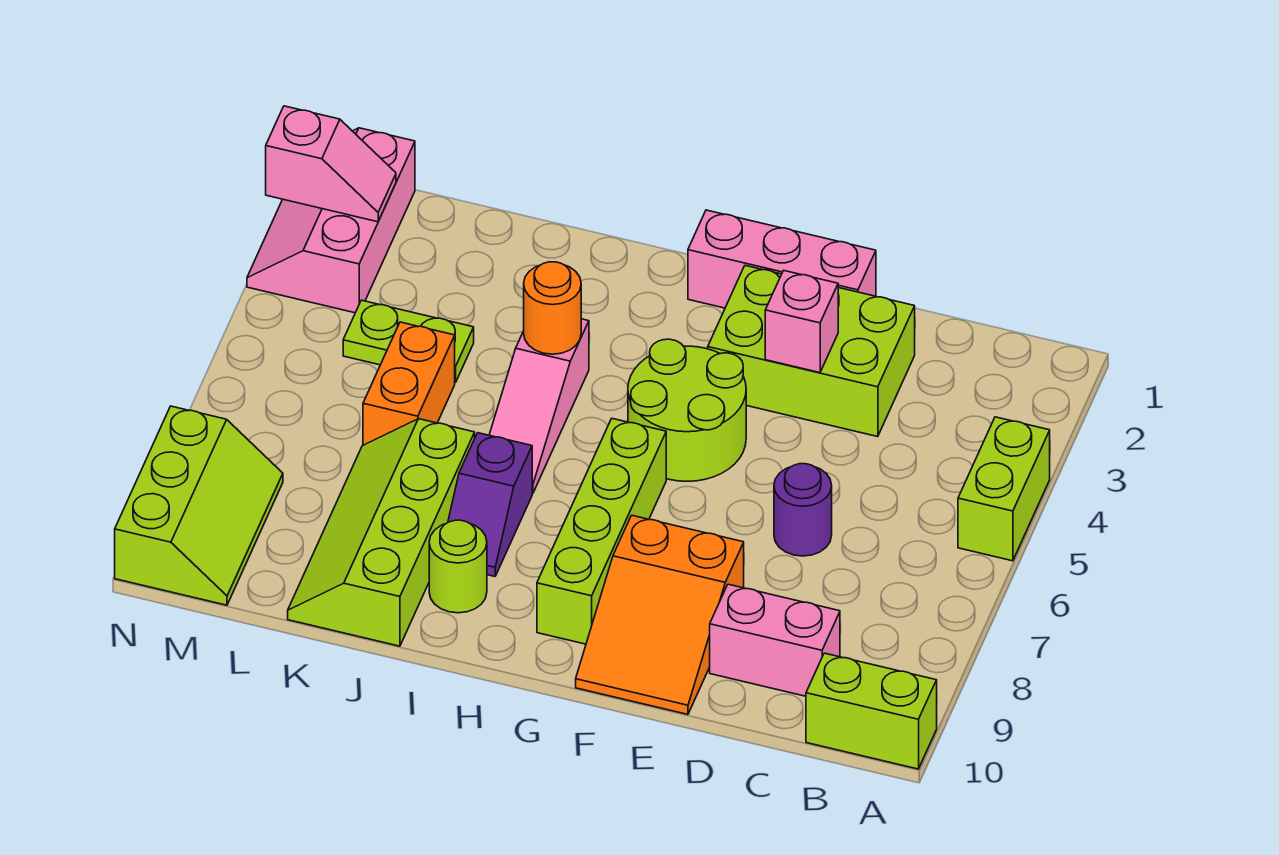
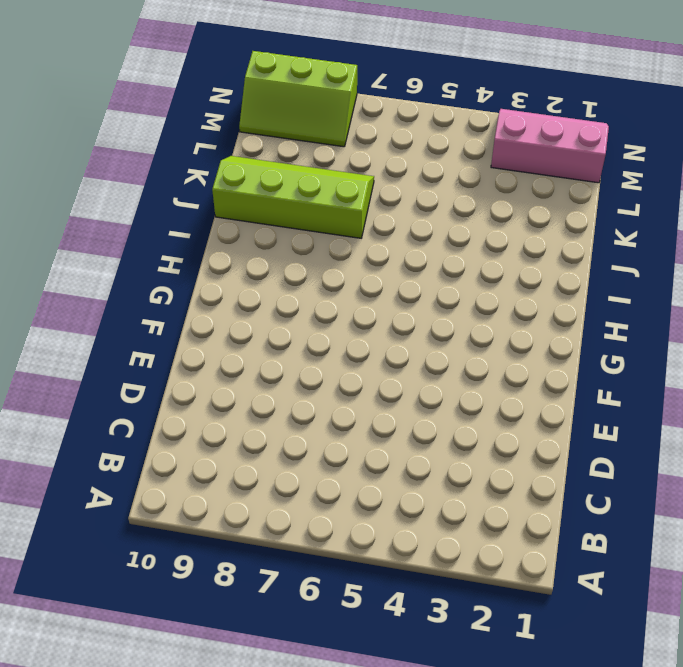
none -> lime 1x2 brick [958,417,1050,561]
none -> lime 1x2 brick [806,653,937,769]
none -> pink 1x2 brick [710,584,840,696]

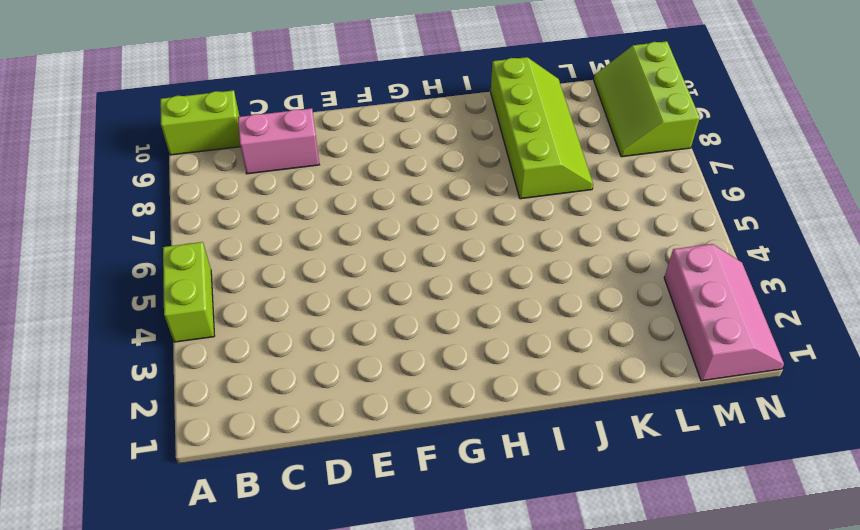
none -> lime 2x3 brick [708,266,915,437]
none -> purple 1x1 round brick [774,464,832,556]
none -> pink 1x3 brick [688,210,876,308]

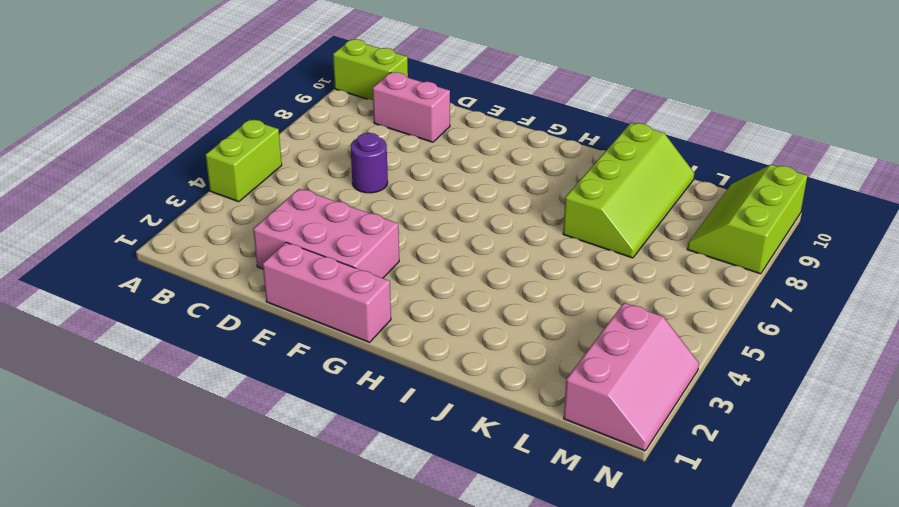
pink 2x3 brick [253,189,399,278] -> lime 2x3 brick [708,266,915,437]
none -> orange 2x3 slope [576,515,744,714]
none -> lime 2x2 round brick [628,339,746,481]
none -> lime 1x4 brick [537,419,666,644]

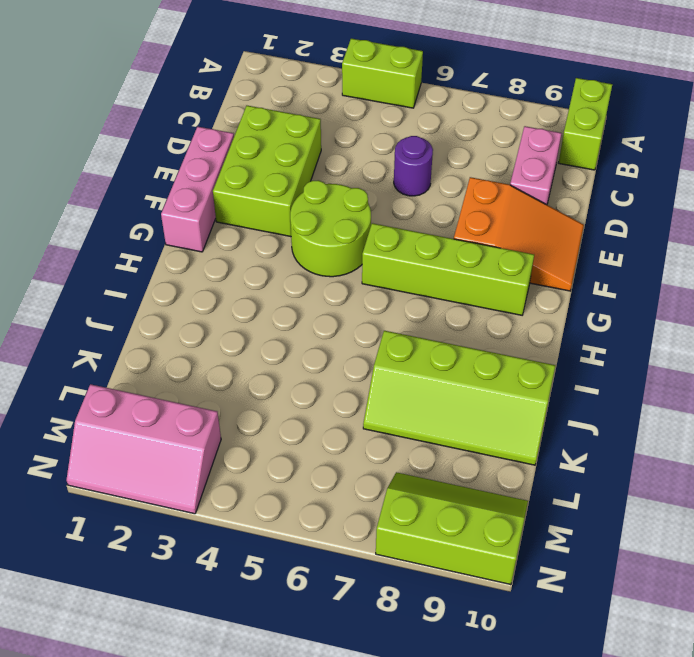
none -> pink 1x3 slope [489,319,589,493]
none -> purple 1x2 slope [448,433,532,576]
none -> lime 1x1 round brick [429,520,487,613]

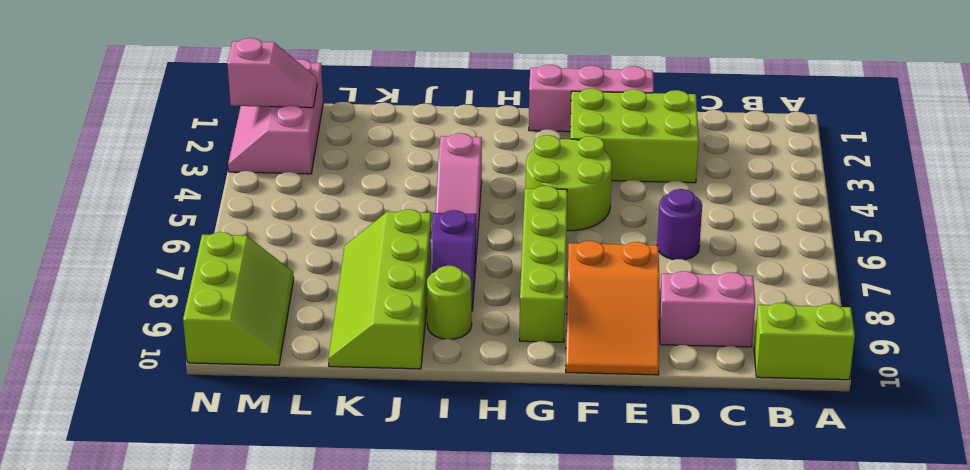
none -> lime 1x2 brick [958,417,1050,561]
none -> lime 1x2 plate [343,300,474,383]
none -> orange 1x2 brick [363,322,455,445]

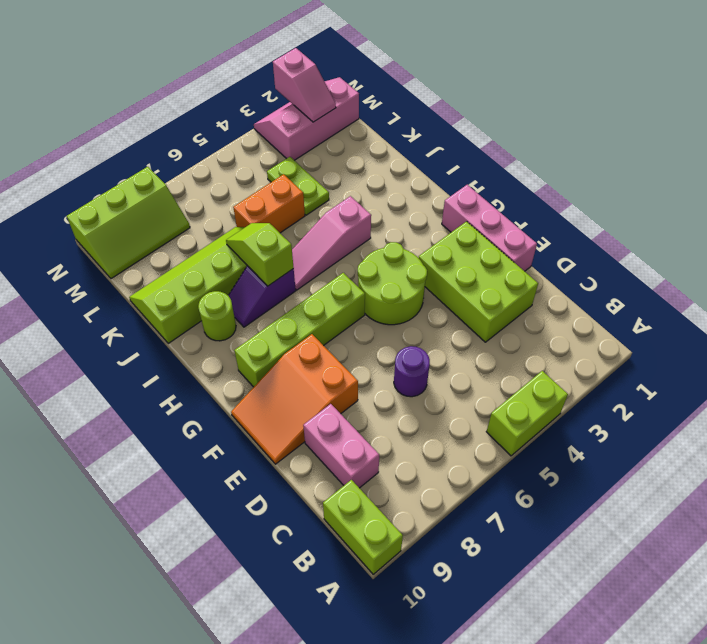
lime 1x2 slope [226,223,294,286] -> none
none -> pink 1x1 brick [765,270,838,373]
none -> orange 1x1 round brick [524,262,581,354]

